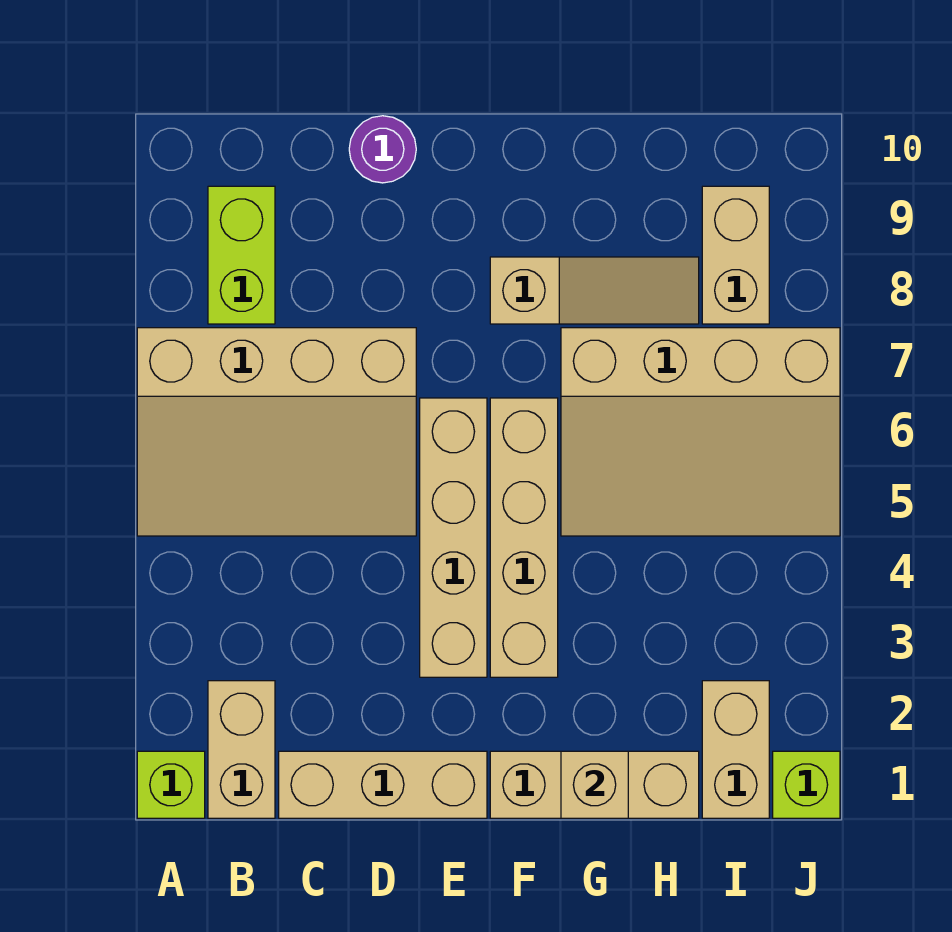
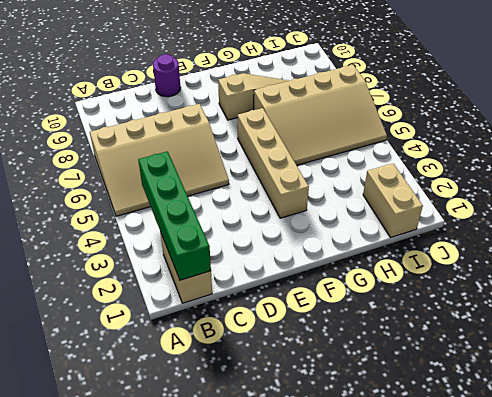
green 1x4 brick [138,151,211,280] -> none
none -> lime 1x1 brick [137,751,205,818]
none -> lime 1x2 brick [208,186,275,324]
none -> tan 1x3 brick [279,751,487,818]

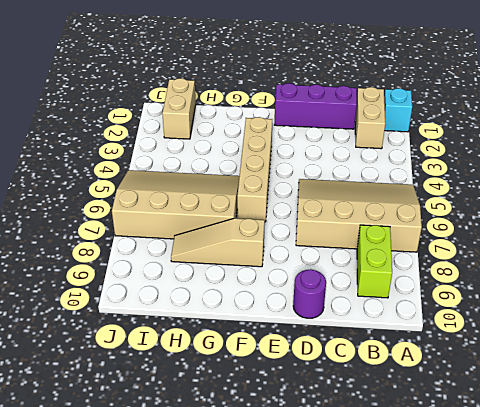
cyan 1x1 brick [384,88,412,132] -> lime 1x1 brick [137,751,205,818]
purple 1x3 brick [275,83,357,129] -> tan 1x3 brick [279,751,487,818]
none -> tan 1x4 brick [420,398,487,677]
none -> tan 1x3 brick [490,751,699,818]
none -> tan 1x2 brick [702,186,769,324]

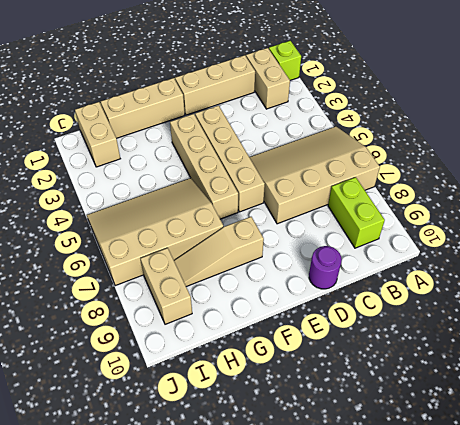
none -> lime 1x1 brick [773,751,840,818]
none -> tan 1x1 brick [561,751,628,818]

